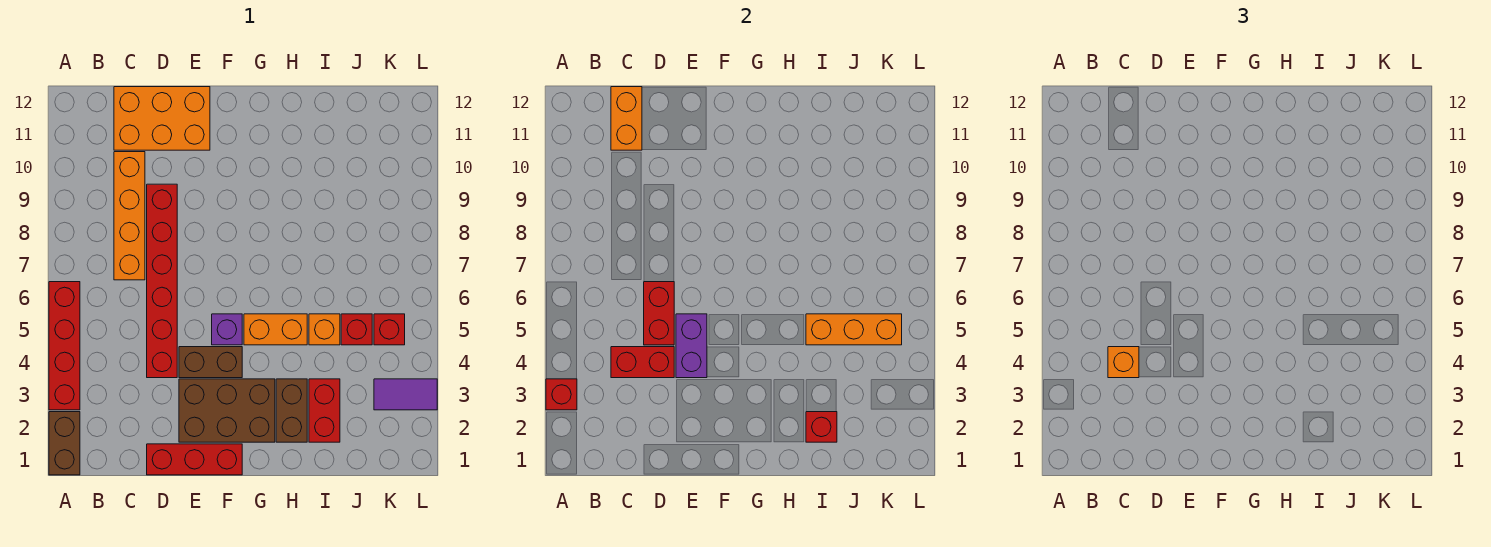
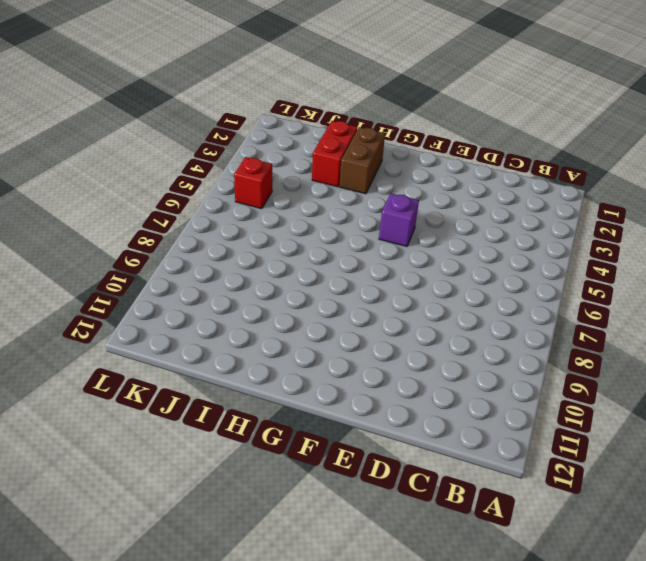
none -> brown 1x2 brick [49,412,80,475]
none -> red 1x4 brick [49,282,80,410]
none -> orange 1x4 brick [114,152,145,280]

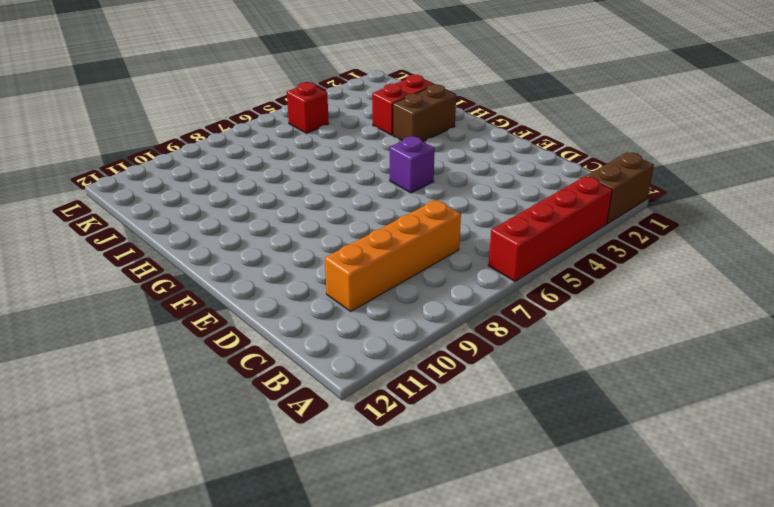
none -> orange 2x3 brick [114,87,210,150]
none -> red 1x3 brick [147,444,242,475]
none -> red 1x6 brick [147,184,177,378]

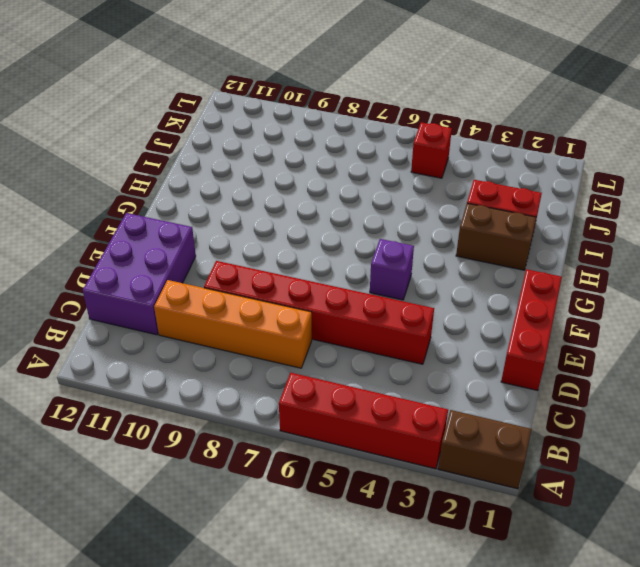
purple 2x3 brick [83,213,196,335] -> orange 2x3 brick [114,87,210,150]
none -> brown 2x3 brick [179,379,275,442]
none -> brown 1x2 brick [179,347,242,378]
none -> orange 1x2 brick [244,314,307,345]

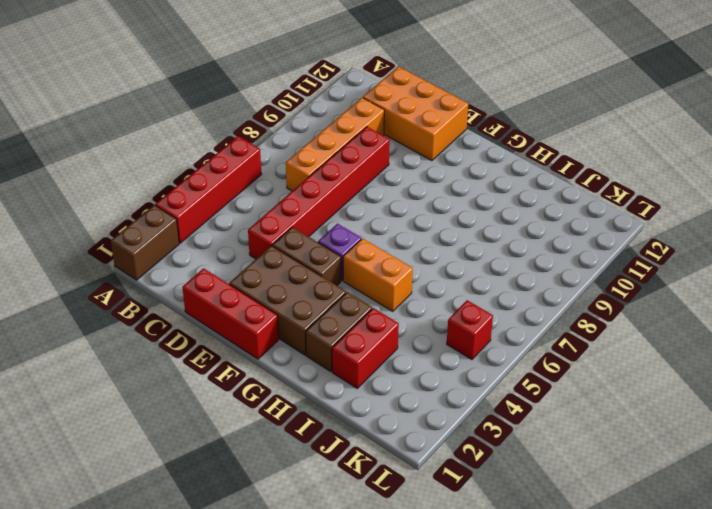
none -> orange 1x1 brick [309,314,340,345]
none -> red 1x1 brick [341,314,372,345]
none -> purple 1x2 tile [374,379,437,410]

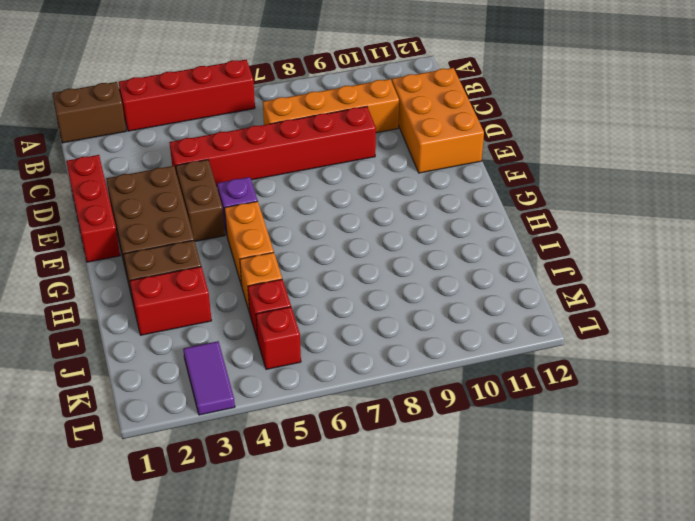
none -> red 1x1 brick [546,379,577,410]
none -> red 1x2 brick [611,347,674,378]
none -> orange 1x2 brick [611,87,642,150]

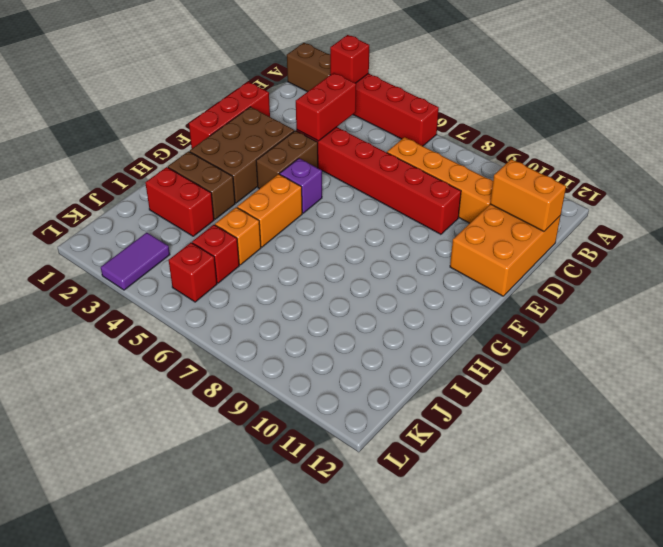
none -> red 1x2 brick [644,282,674,345]
none -> purple 1x2 brick [676,314,707,378]
none -> red 1x1 brick [806,412,837,442]

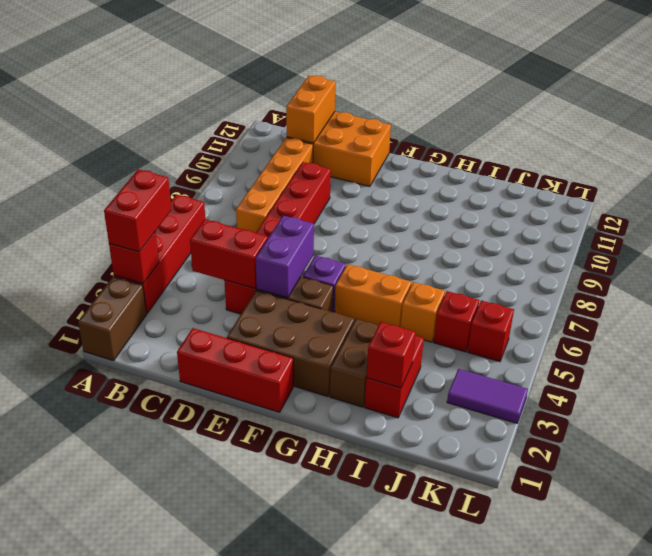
red 1x2 brick [104,169,172,252] -> red 1x2 brick moved to [644,282,674,345]
none -> orange 1x3 brick [806,314,902,345]
none -> orange 1x1 brick [1108,347,1139,378]

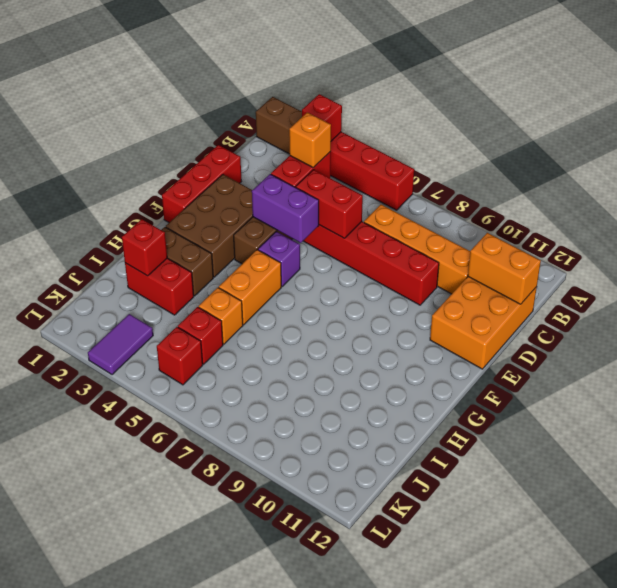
none -> orange 1x3 brick [806,314,902,345]

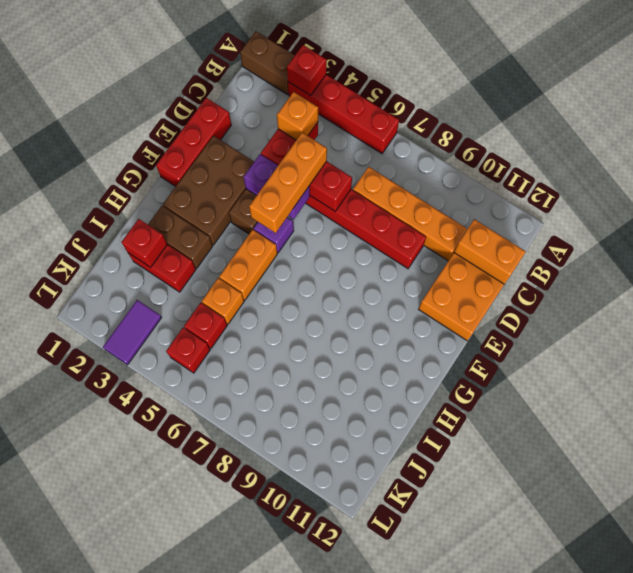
orange 1x3 brick [249,133,327,233] -> orange 1x3 brick moved to [806,314,902,345]

